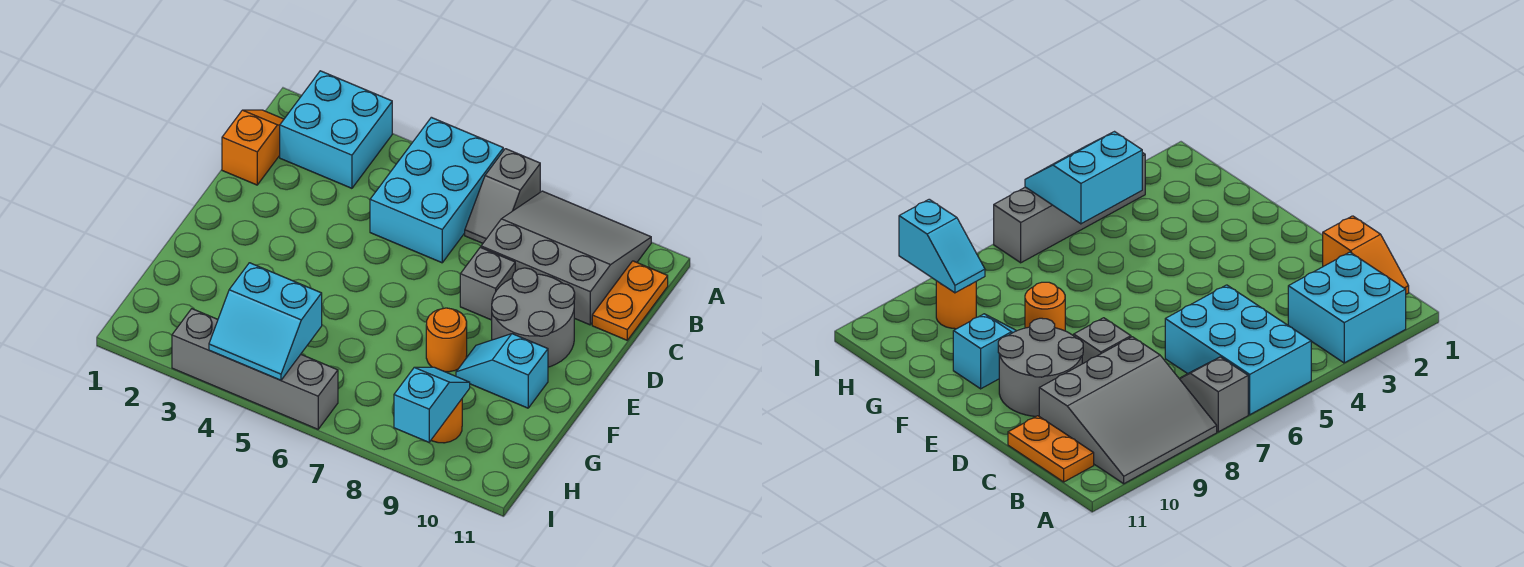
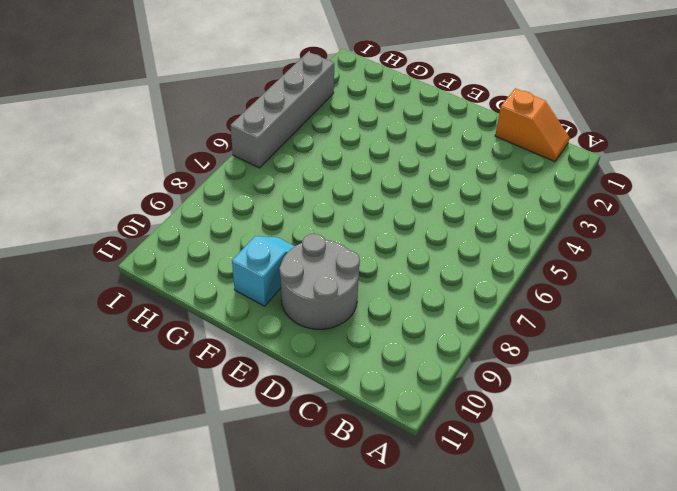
none -> cyan 2x2 brick [280,71,392,188]
none -> cyan 2x3 brick [370,117,503,263]
none -> grey 1x2 slope [465,149,540,243]

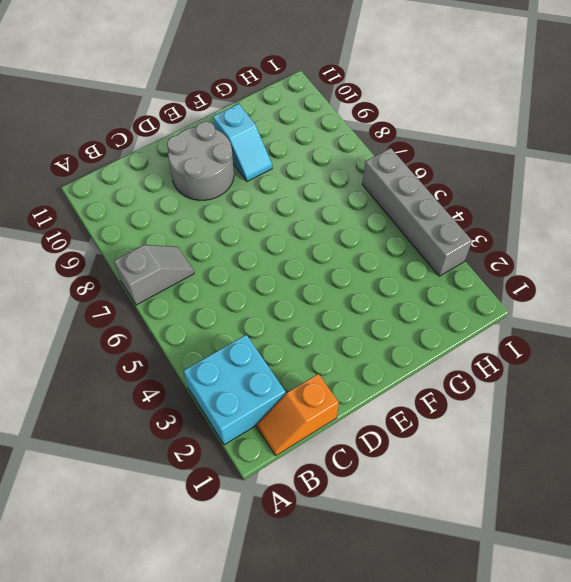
none -> cyan 2x3 brick [370,117,503,263]
none -> grey 3x3 slope [481,191,651,325]
none -> orange 1x2 plate [592,261,668,340]

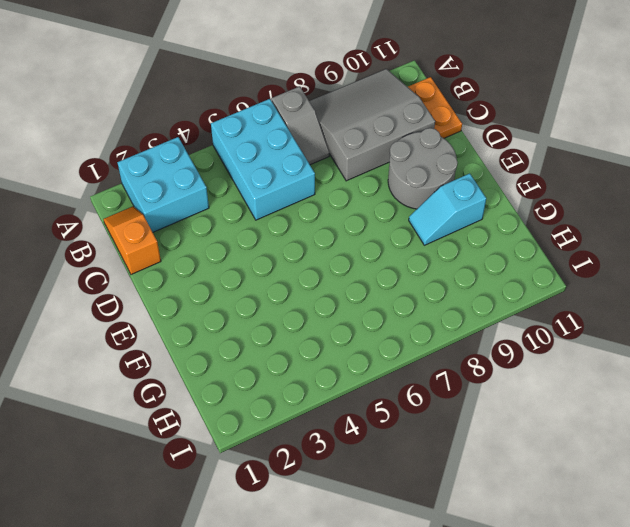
none -> grey 1x1 brick [460,247,515,320]
none -> orange 1x1 round brick [426,308,467,372]
none -> orange 1x1 round brick [431,399,462,443]

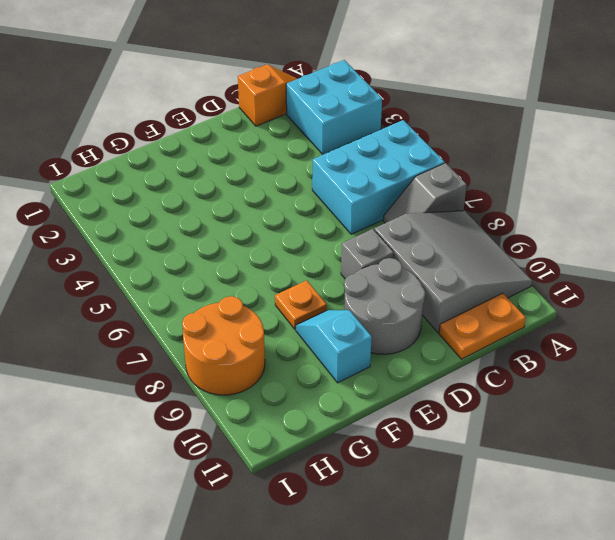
orange 1x1 plate [275,280,327,329] -> orange 1x1 round brick [426,308,467,372]
orange 2x2 round brick [182,296,265,395] -> orange 1x1 round brick [431,399,462,443]
none -> grey 1x4 brick [172,309,338,429]
none -> cyan 2x2 slope [209,263,322,380]
none -> cyan 1x2 slope [394,367,470,442]

